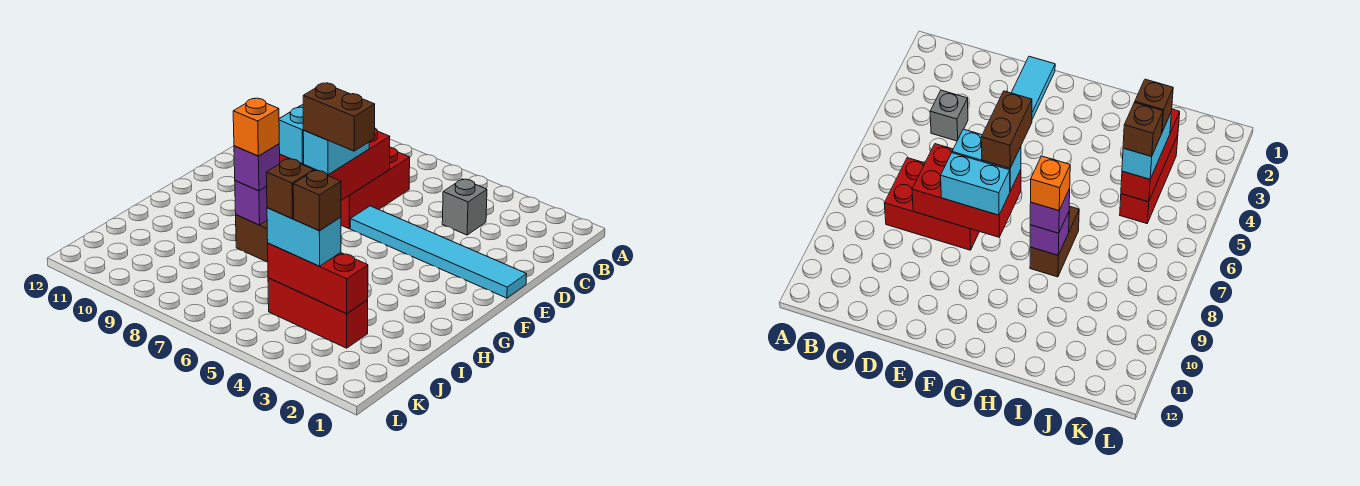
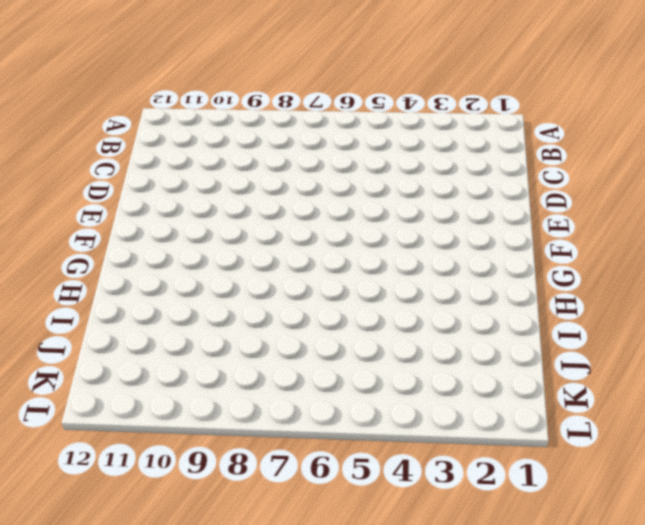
none -> grey 1x1 brick [442,179,487,235]
none -> red 2x3 brick [341,147,410,229]
none -> cyan 1x6 tile [350,206,527,298]

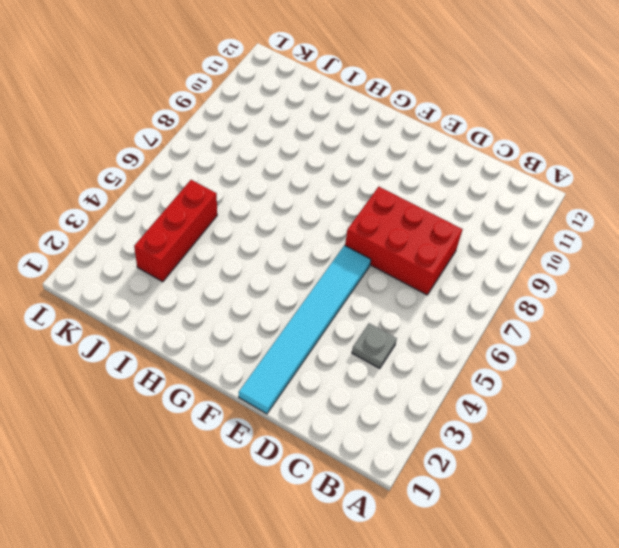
grey 1x1 plate [352,323,397,369] -> grey 1x1 brick [442,179,487,235]
none -> brown 1x2 brick [236,215,268,262]
none -> red 2x3 brick [280,128,390,200]
none -> purple 1x1 brick [235,181,267,225]

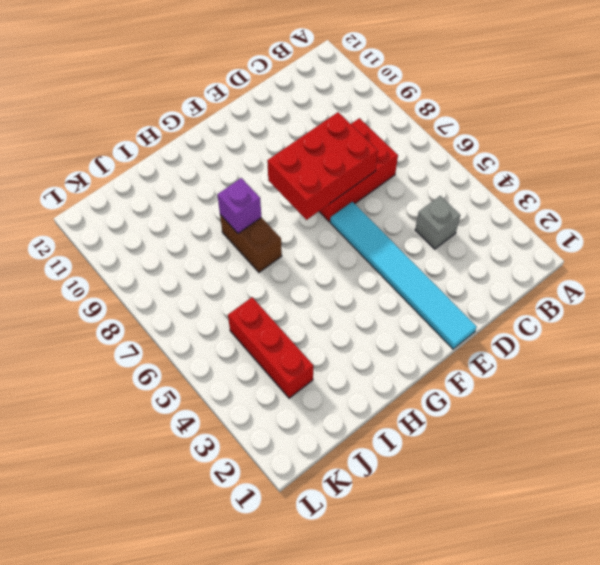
none -> red 1x3 brick [268,243,368,314]
none -> cyan 1x2 brick [303,130,369,175]
none -> cyan 1x2 brick [279,105,304,164]

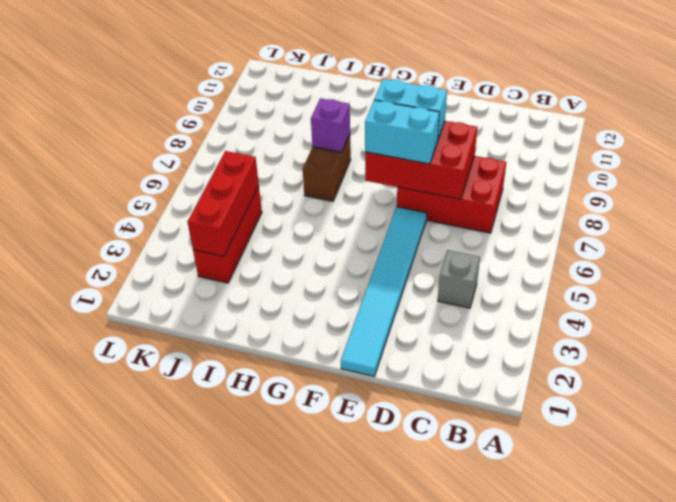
none -> purple 1x1 brick [234,144,280,191]
none -> cyan 1x2 brick [267,208,341,266]
none -> brown 1x2 brick [303,83,375,151]

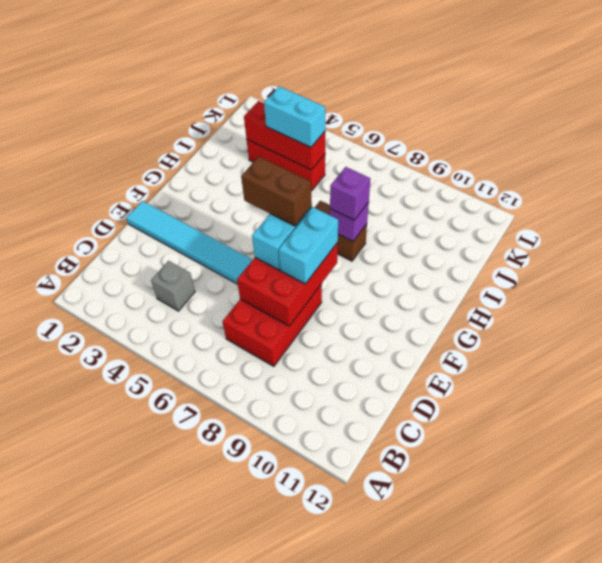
none -> orange 1x1 brick [233,98,279,156]
none -> brown 1x1 brick [293,170,341,231]
none -> brown 1x1 brick [266,159,314,218]

